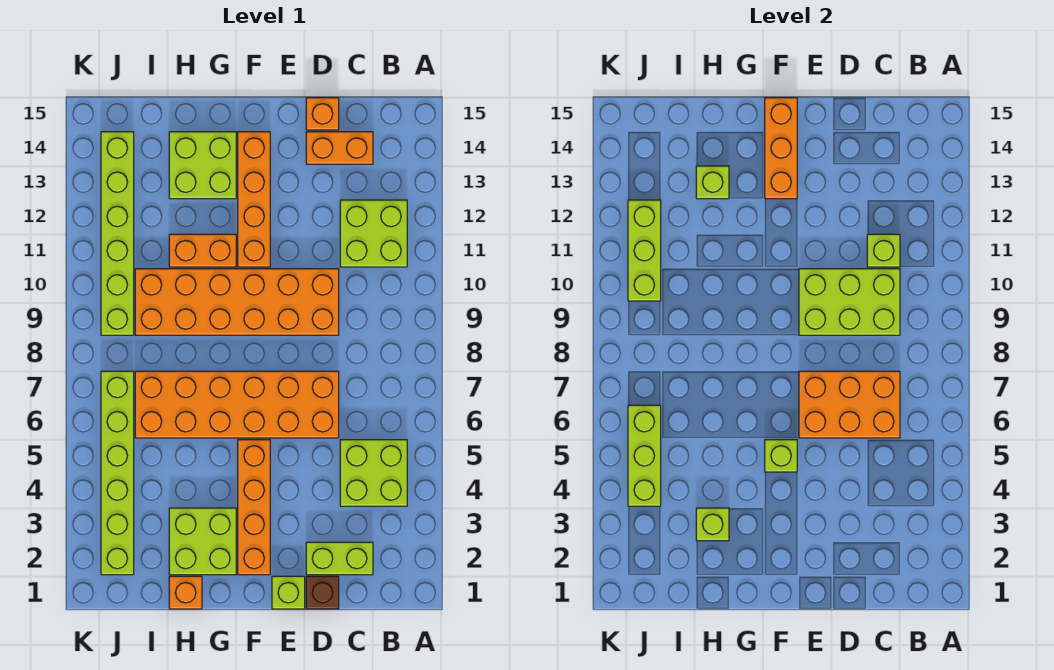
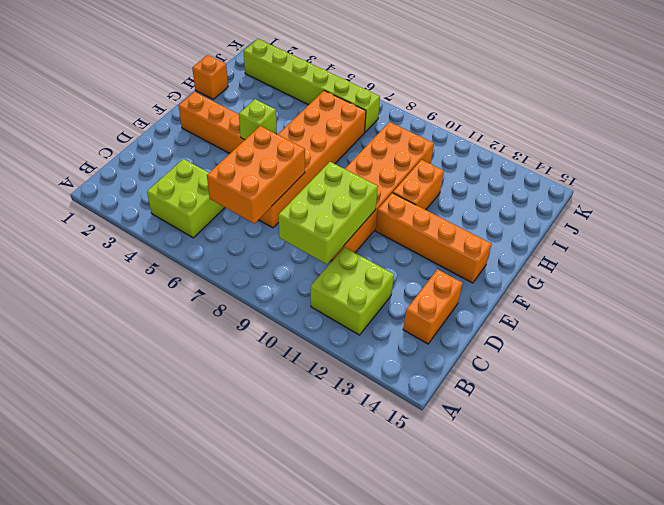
none -> lime 1x2 brick [306,542,373,575]
none -> brown 1x1 brick [306,576,339,609]
none -> orange 1x1 brick [306,98,339,130]

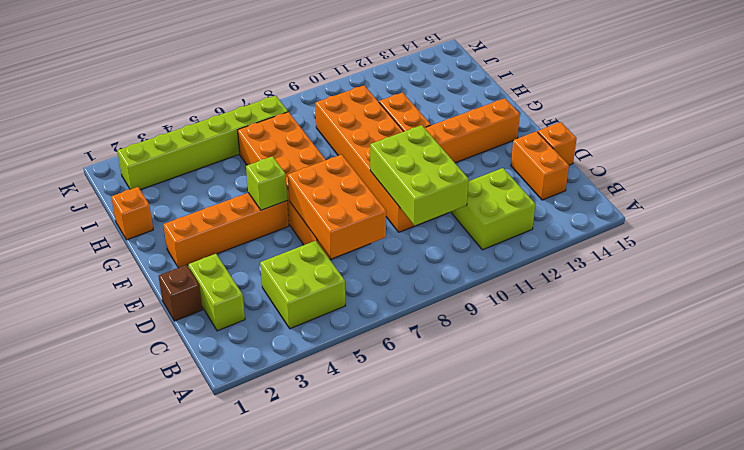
none -> lime 1x1 brick [272,576,305,609]
none -> lime 2x2 brick [169,508,236,575]
none -> lime 2x2 brick [169,132,236,199]

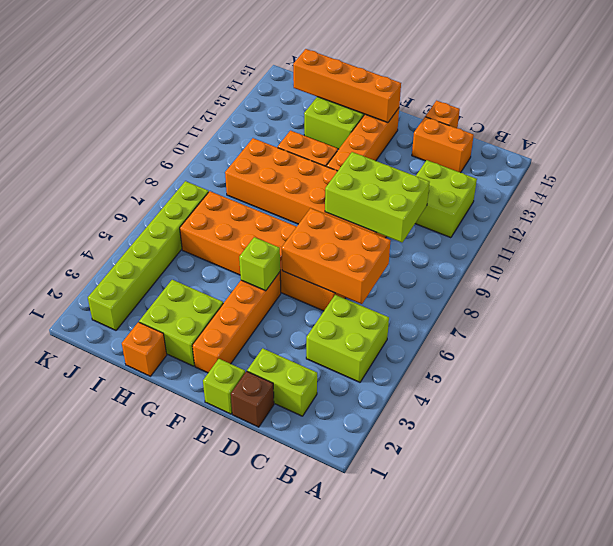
orange 1x4 brick [293,49,401,123] -> orange 1x3 brick [765,98,797,199]
none -> lime 1x6 brick [101,132,134,335]
none -> lime 1x1 brick [867,234,900,267]
none -> lime 1x1 brick [696,508,729,541]

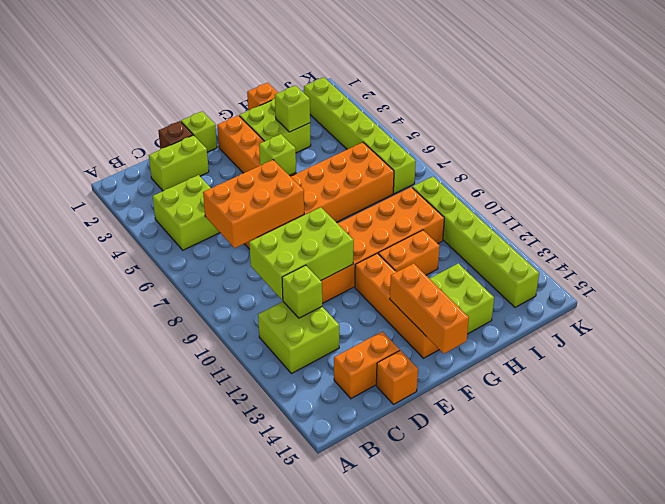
none -> lime 1x1 brick [696,166,729,199]
none -> lime 1x3 brick [628,405,661,506]
none -> lime 1x3 brick [628,200,661,301]

